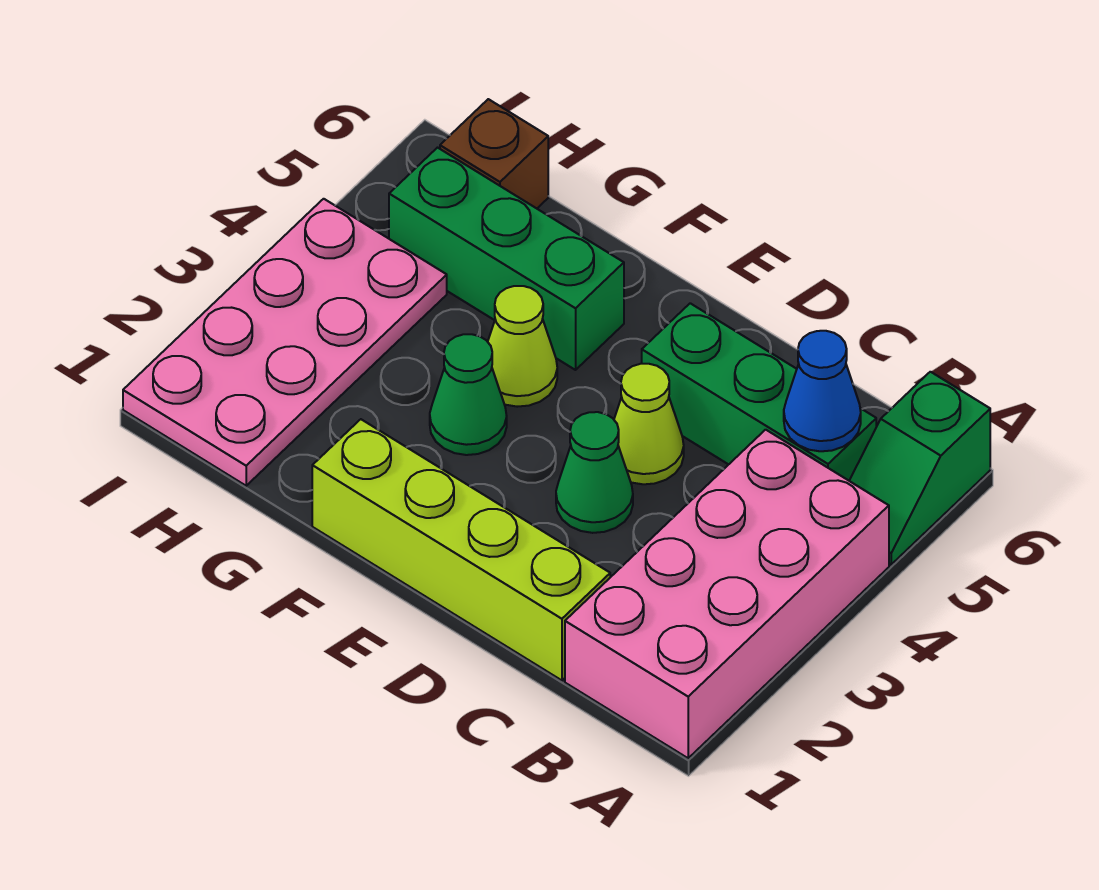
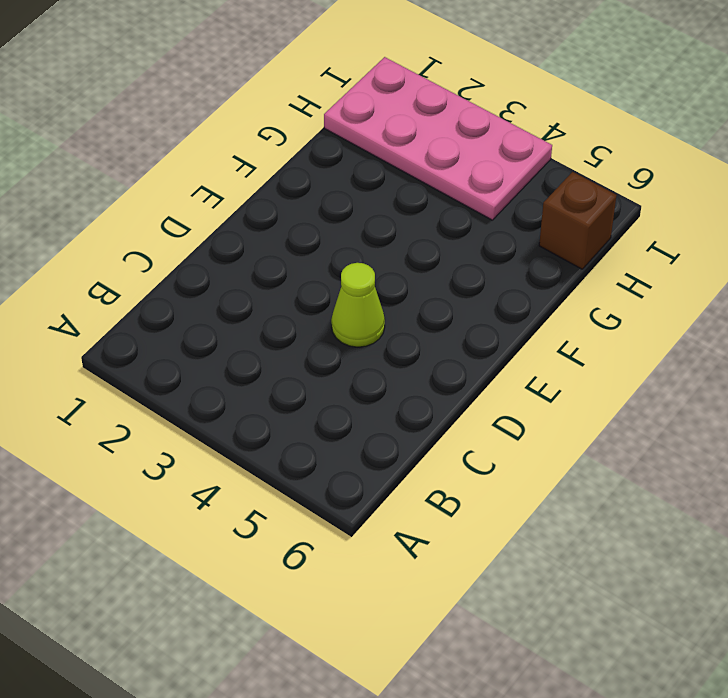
none -> pink 2x4 brick [565,430,889,758]
none -> green 1x2 slope [849,372,990,564]
none -> green 1x3 brick [642,303,876,481]

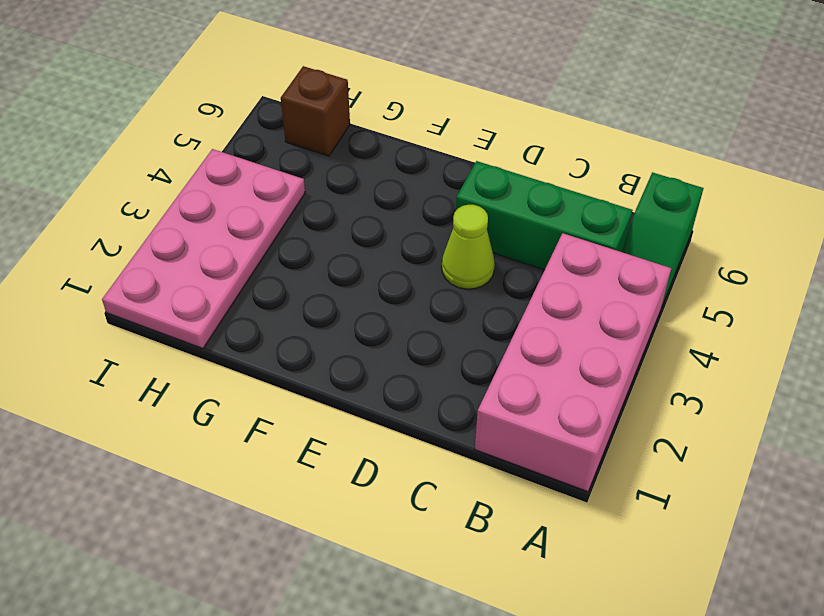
none -> lime 1x4 brick [312,419,610,680]
none -> green 1x1 cone [556,412,633,533]
none -> green 1x1 cone [430,334,507,455]

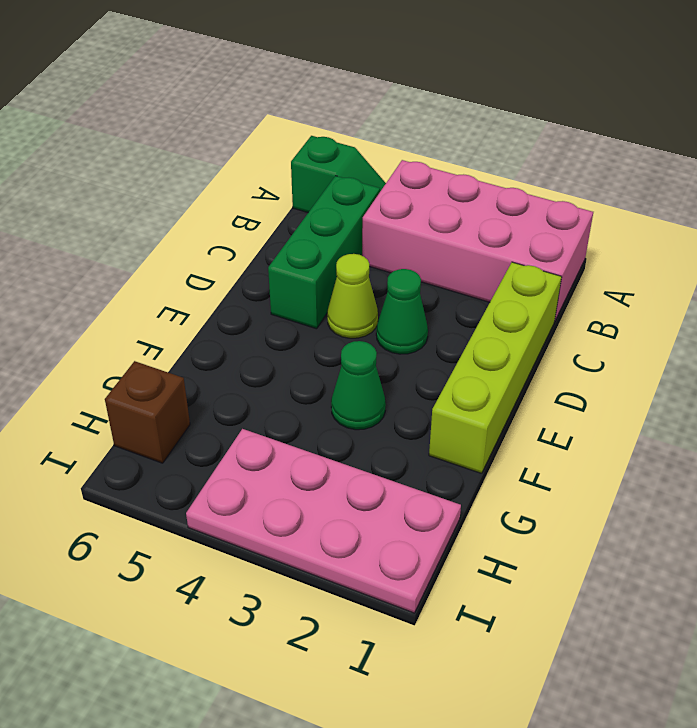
none -> lime 1x1 cone [488,286,557,407]
none -> green 1x3 brick [389,148,624,370]
none -> blue 1x1 cone [784,331,861,451]

